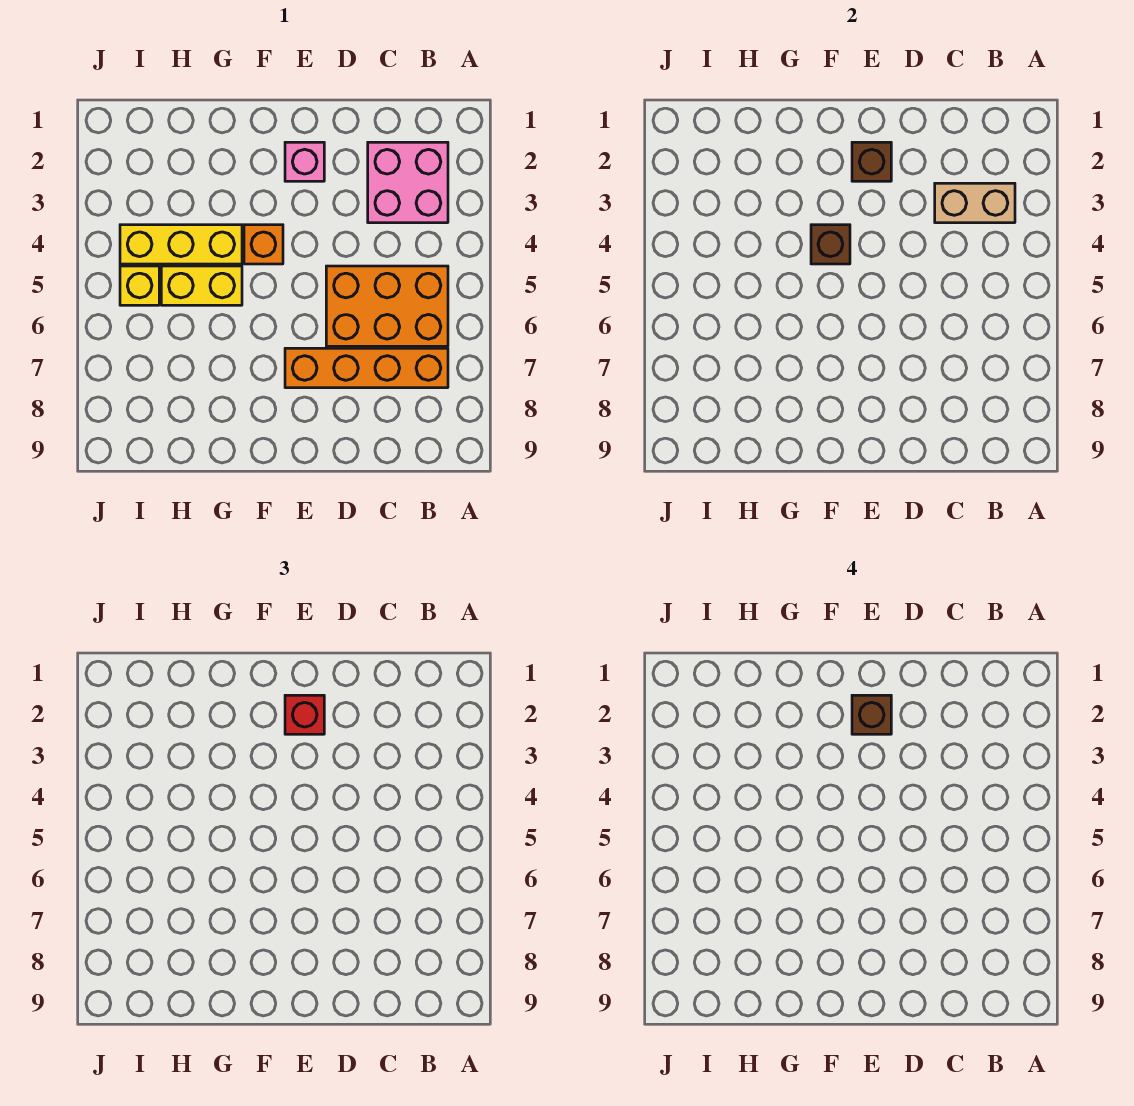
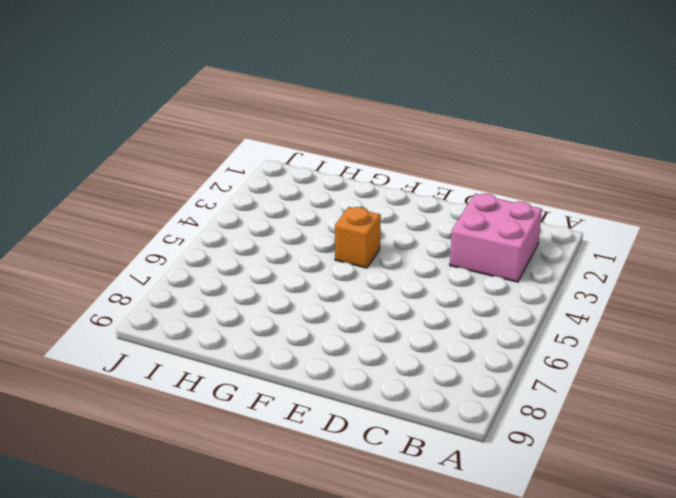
none -> orange 2x3 brick [326,266,448,346]
none -> orange 1x4 brick [285,348,448,388]
none -> pink 1x1 brick [285,142,324,181]

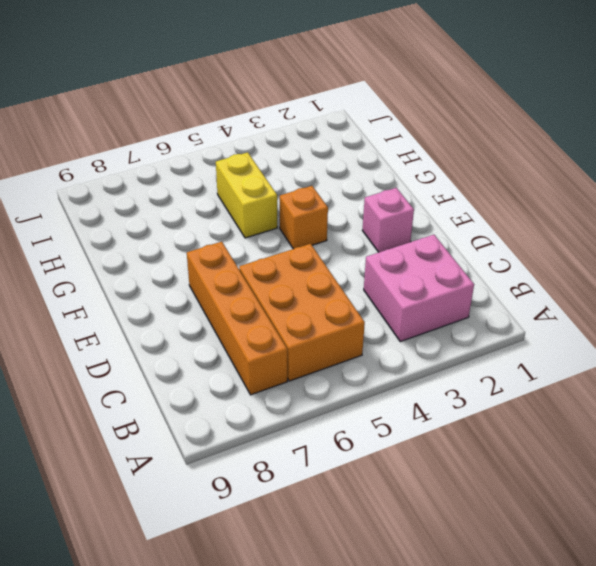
none -> yellow 1x3 brick [120,225,242,264]
none -> yellow 1x1 brick [120,266,159,305]
none -> tan 1x2 brick [935,183,1015,223]

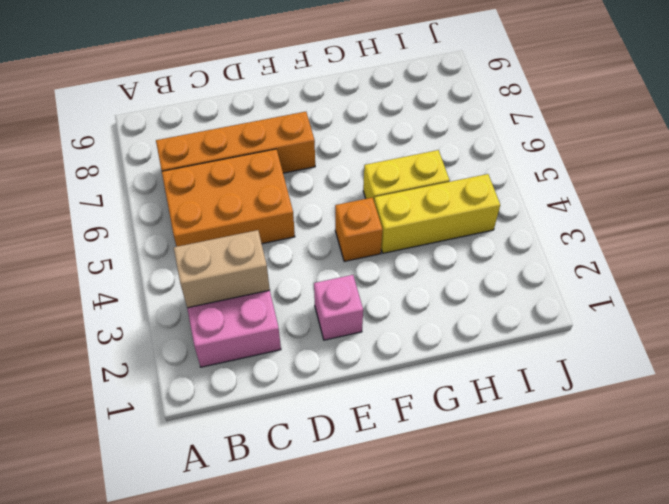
none -> yellow 1x1 brick [120,266,159,305]
none -> brown 1x1 brick [852,142,891,181]
none -> brown 1x1 brick [811,225,850,264]

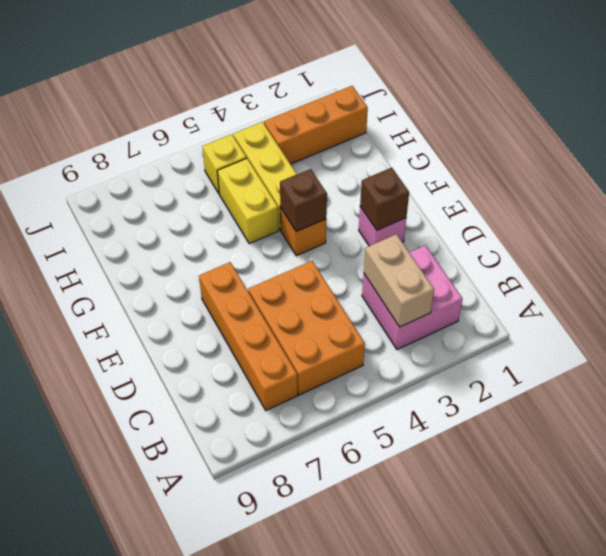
orange 1x3 brick [264,86,368,164] -> none
none -> red 1x1 brick [285,695,324,734]
none -> brown 1x1 brick [852,695,891,734]

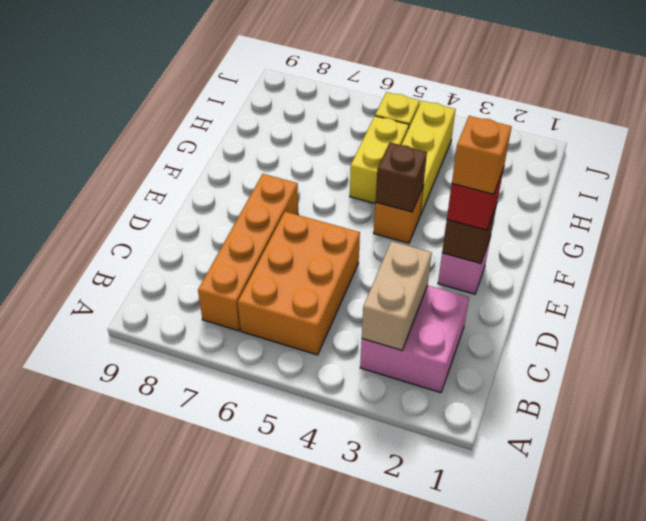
orange 1x1 brick [452,116,512,194] -> brown 1x1 brick [852,695,891,734]

